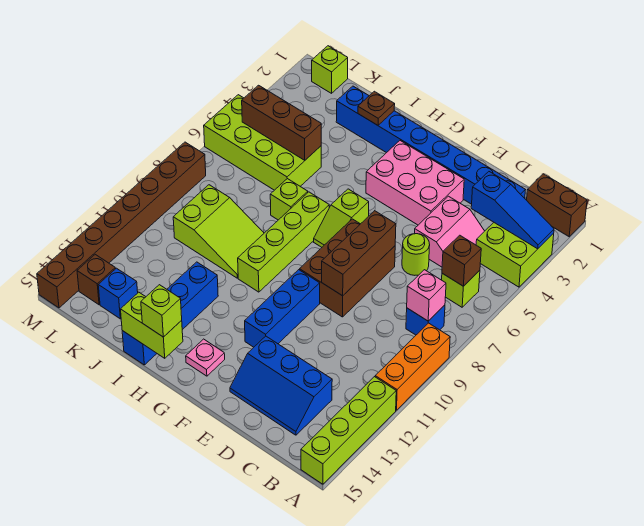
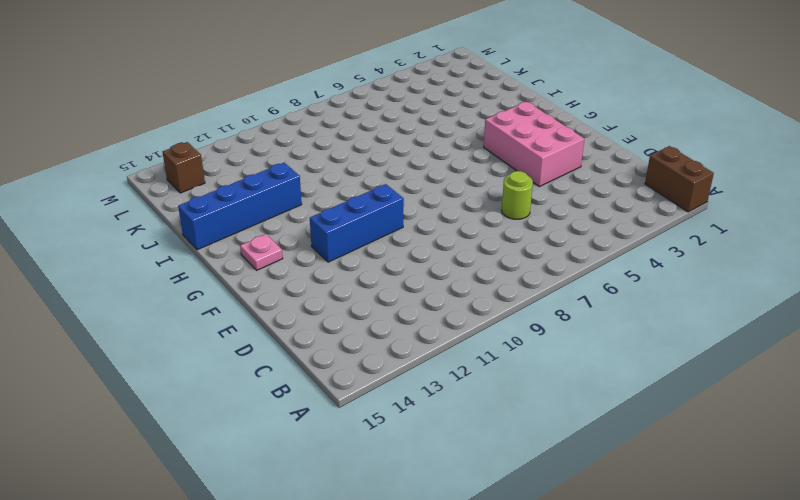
none -> lime 2x2 brick [476,223,554,287]
none -> orange 1x3 brick [375,323,450,410]
none -> lime 1x4 brick [301,377,396,484]
none -> lime 1x1 brick [442,270,480,307]

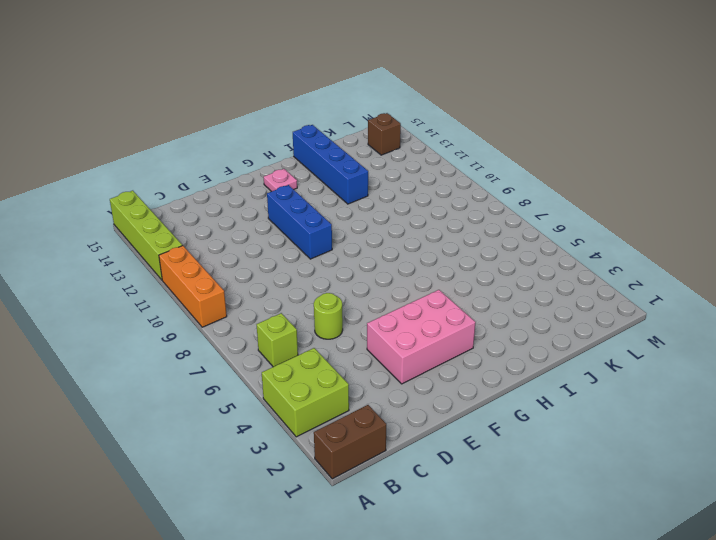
none -> blue 1x1 brick [406,305,445,335]
none -> blue 1x8 brick [336,86,525,204]
none -> pink 2x2 slope [415,196,484,267]
none -> blue 2x3 slope [230,336,332,435]

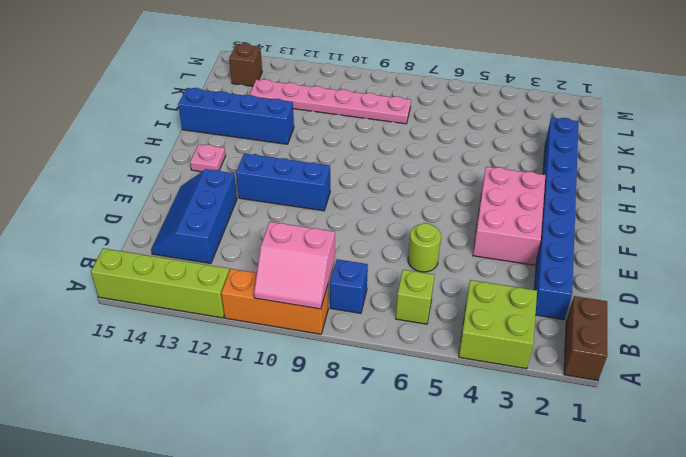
pink 2x2 slope [254,222,335,309] -> pink 2x2 slope moved to [415,196,484,267]
pink 1x6 plate [249,79,411,124] -> lime 2x3 slope [173,185,264,278]
none -> brown 2x3 brick [300,219,395,317]
none -> lime 1x2 slope [314,189,369,247]
none -> lime 1x4 brick [238,192,329,292]
none -> lime 1x1 brick [270,179,308,220]

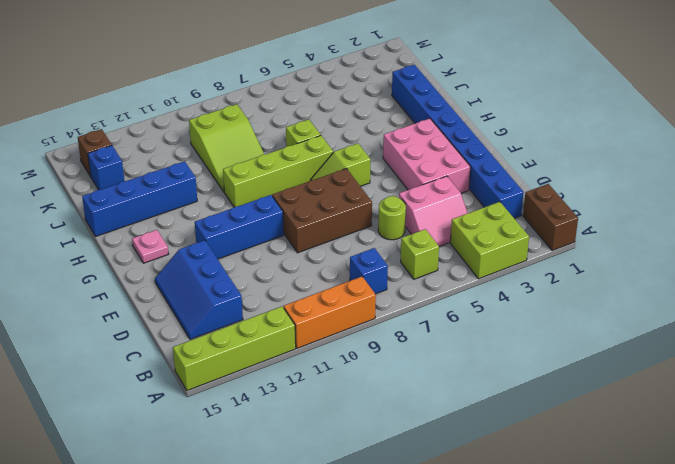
none -> lime 2x4 brick [204,95,321,190]
none -> lime 1x1 brick [312,46,348,93]
none -> brown 1x8 brick [37,142,206,308]
none -> blue 1x3 slope [471,172,554,249]

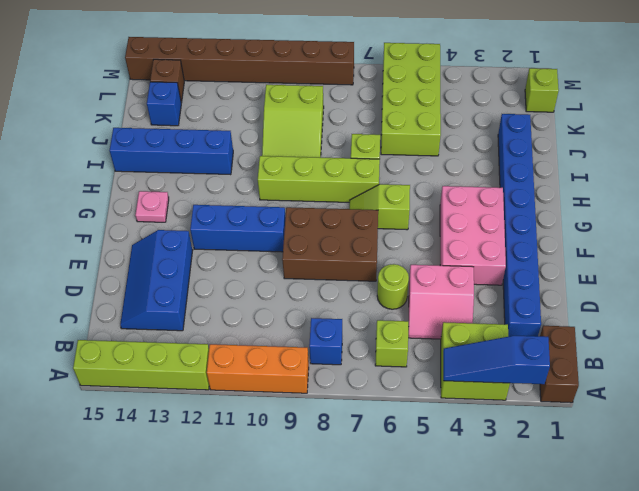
blue 1x3 slope [443,336,550,384] -> blue 1x3 slope turned to [471,172,554,249]
none -> brown 1x1 brick [442,235,481,286]
none -> pink 1x1 brick [407,270,446,321]
none -> brown 1x3 brick [322,211,396,296]
none -> lime 1x2 brick [121,292,183,358]

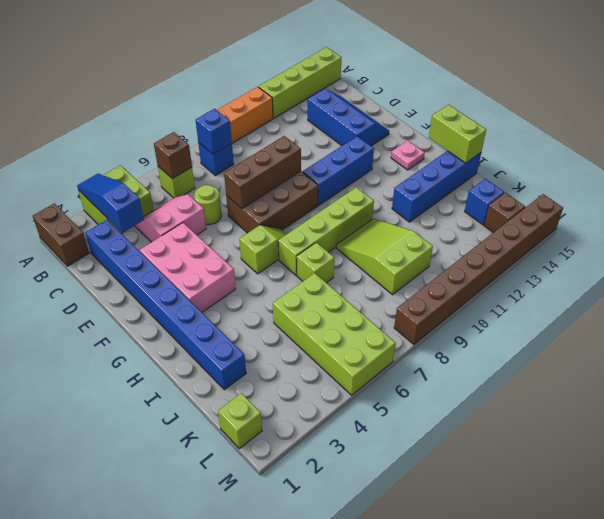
blue 1x1 brick [196,109,232,154] -> pink 1x1 brick [407,270,446,321]
none -> brown 1x1 plate [358,91,395,125]
none -> brown 1x3 brick [242,85,321,160]
none -> lime 1x1 brick [141,285,182,337]

